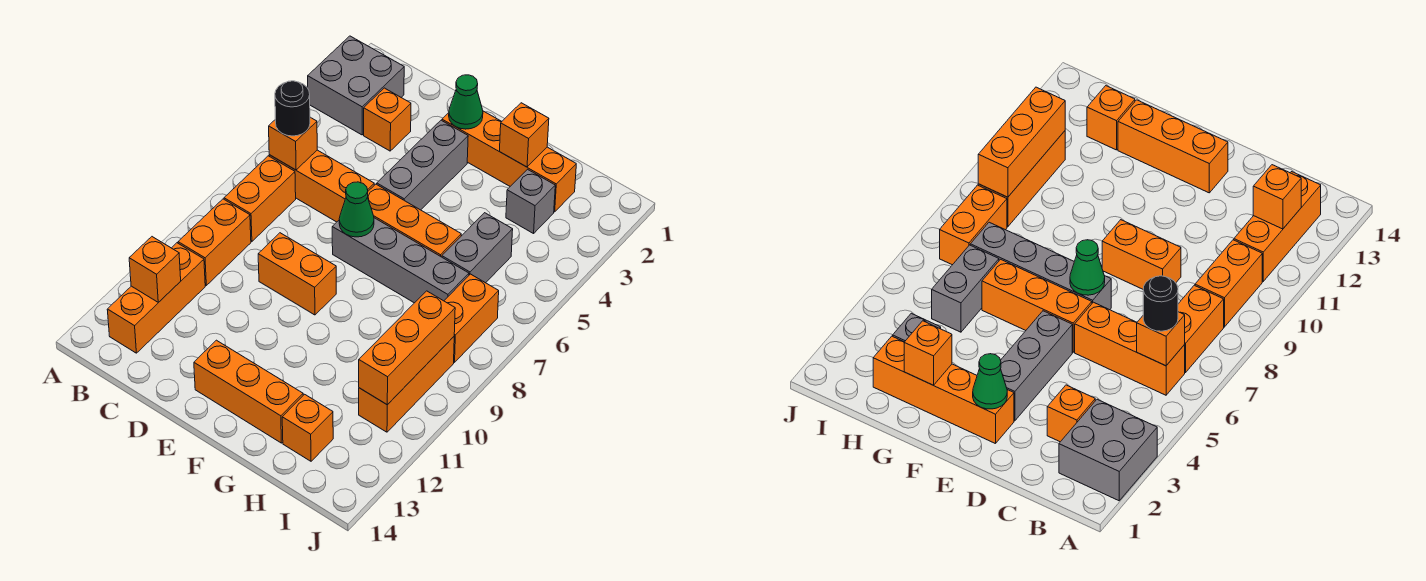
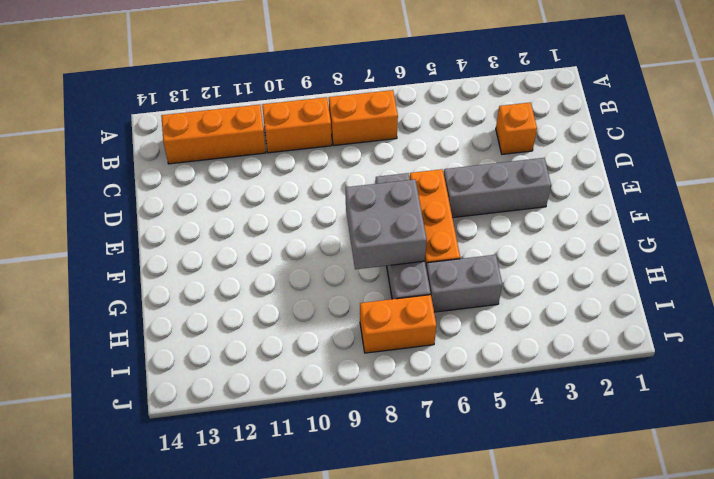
grey 2x2 brick [346,179,427,269] -> grey 2x2 brick moved to [308,36,404,135]
none -> orange 1x3 brick [269,150,374,222]
none -> orange 1x2 brick [258,233,336,315]
none -> orange 1x4 brick [442,111,576,212]

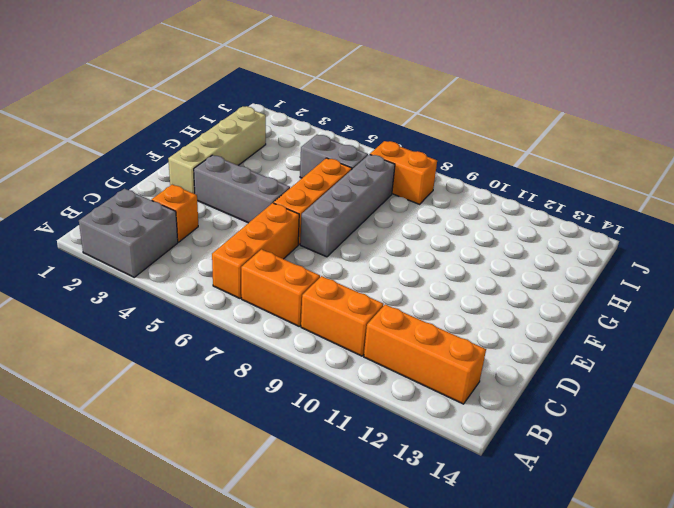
tan 1x4 brick [168,106,266,194] -> orange 1x4 brick [442,111,576,212]
none -> orange 1x2 brick [258,233,336,315]
none -> orange 1x3 brick [194,340,303,443]
none -> grey 1x1 brick [506,169,555,234]

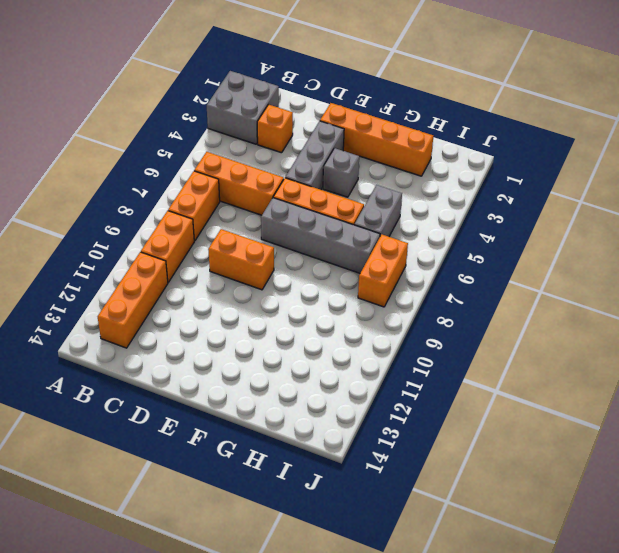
grey 1x1 brick [323,148,359,197] -> grey 1x1 brick moved to [506,169,555,234]
none -> orange 1x3 brick [194,340,303,443]
none -> orange 1x1 brick [282,394,333,461]
none -> orange 1x3 brick [359,337,454,432]

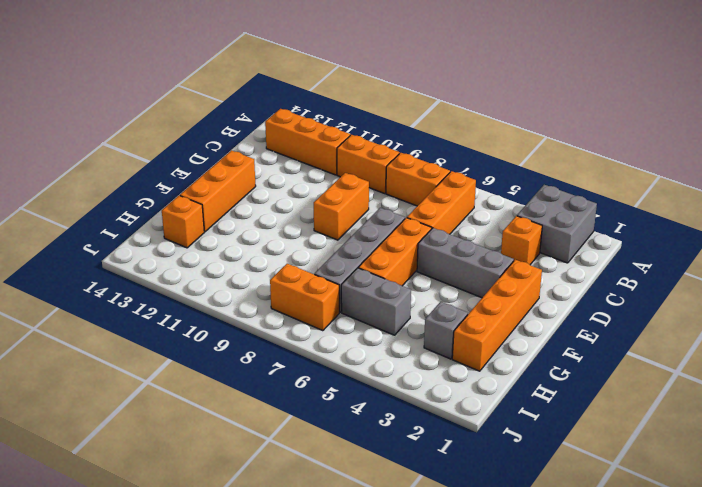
none -> orange 1x3 brick [359,337,454,432]
none -> orange 1x1 brick [269,117,317,170]
none -> orange 1x1 brick [129,237,181,302]

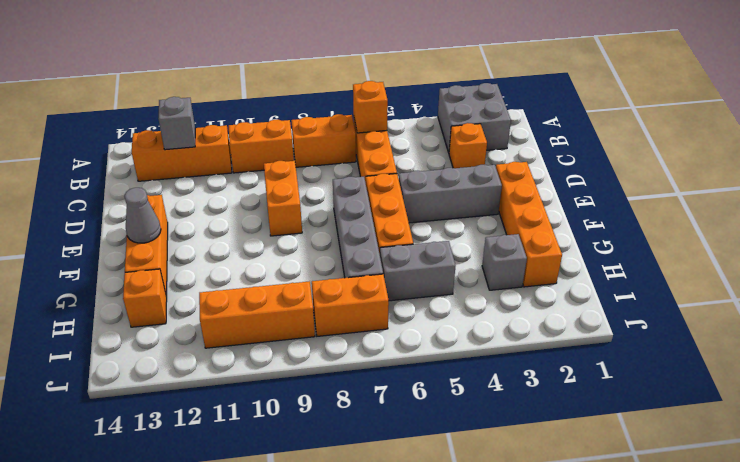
grey 1x1 brick [158,97,195,150] -> orange 1x1 brick [129,237,181,302]
grey 1x1 cone [124,188,161,243] -> none
none -> green 1x1 cone [449,75,483,129]
none -> green 1x1 cone [339,182,374,237]
none -> orange 1x1 brick [500,103,549,167]

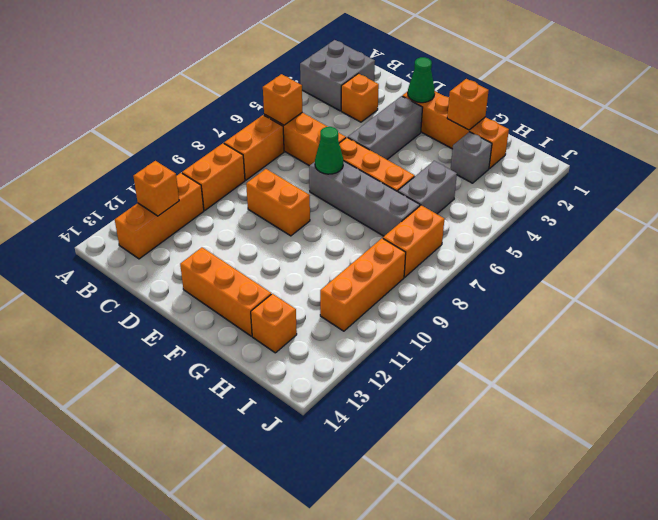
none -> orange 1x3 brick [359,291,455,405]
none -> black 1x1 round brick [275,81,310,136]

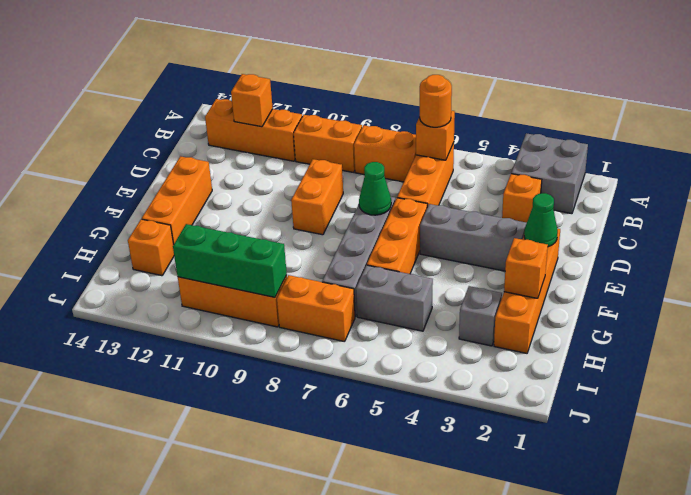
orange 1x1 round brick [420,75,452,127] -> black 1x1 round brick [275,81,310,136]
green 1x3 brick [173,224,287,297] -> orange 1x3 brick [359,291,455,405]

